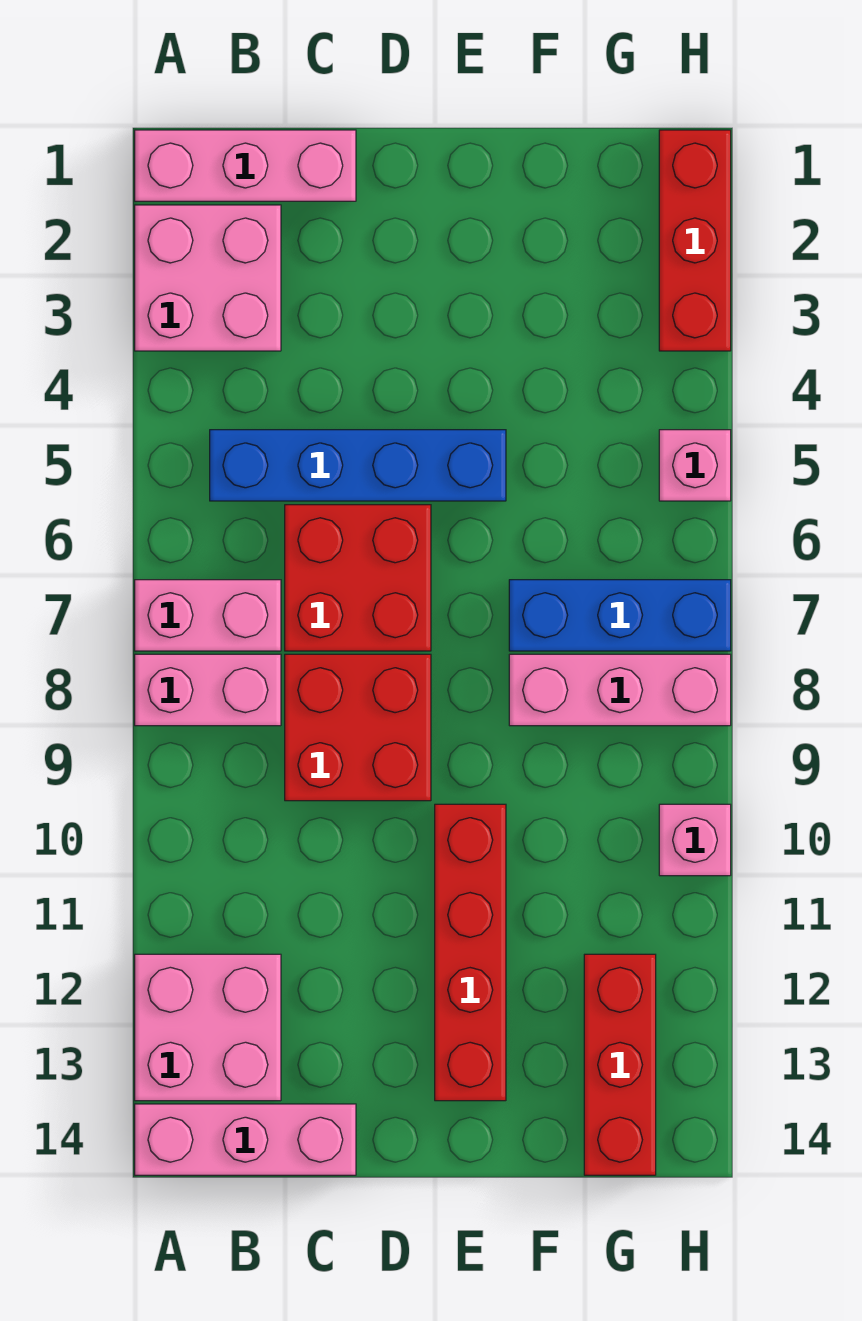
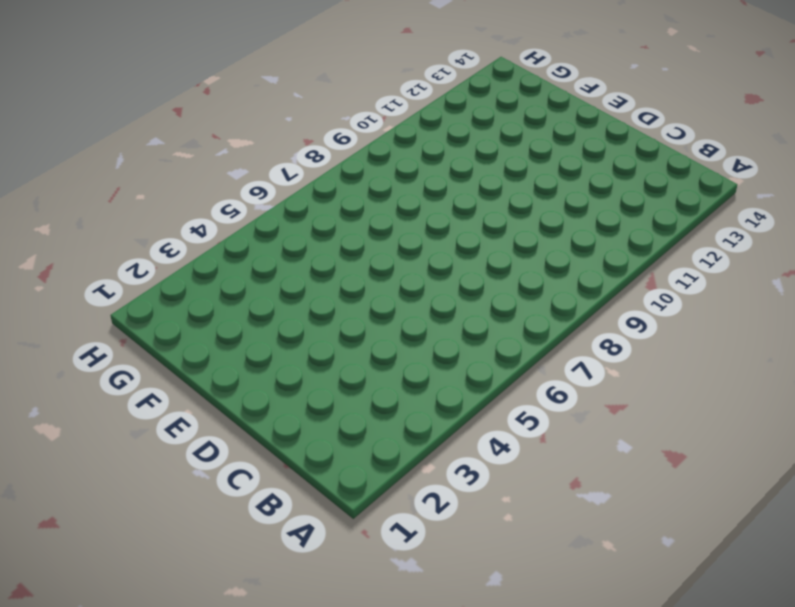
none -> pink 1x3 brick [135,130,356,201]
none -> pink 2x2 brick [135,205,281,351]
none -> pink 1x2 brick [135,580,281,651]

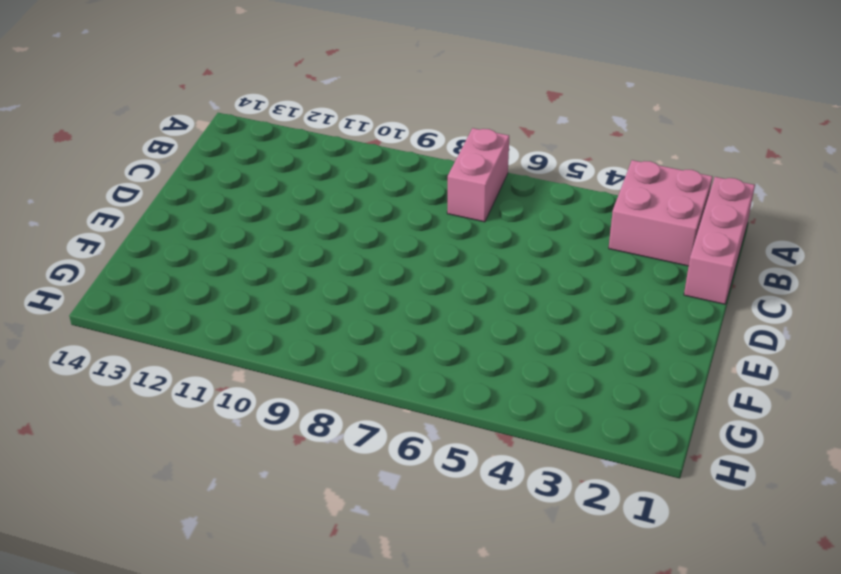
none -> pink 1x2 brick [135,654,281,726]
none -> pink 2x2 brick [135,954,281,1101]
none -> pink 1x3 brick [135,1104,356,1175]

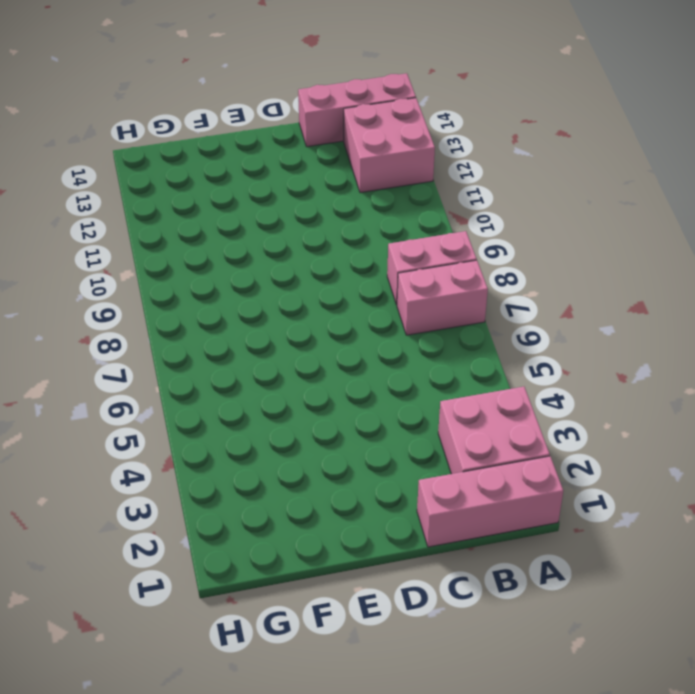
none -> blue 1x4 brick [210,430,506,501]
none -> red 2x2 brick [285,505,431,651]
none -> red 2x2 brick [285,654,431,801]

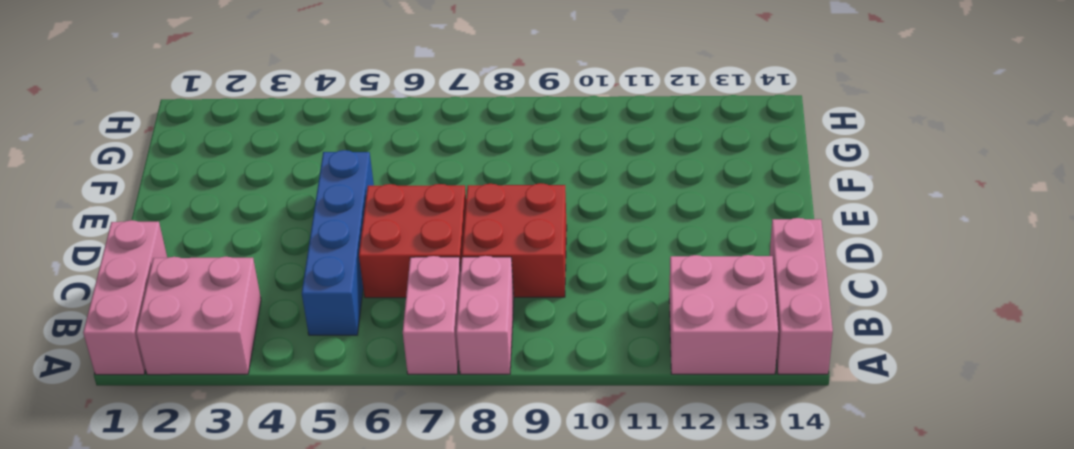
none -> red 1x4 brick [435,804,506,1101]
none -> blue 1x3 brick [509,580,731,651]
none -> pink 1x3 brick [509,654,731,726]

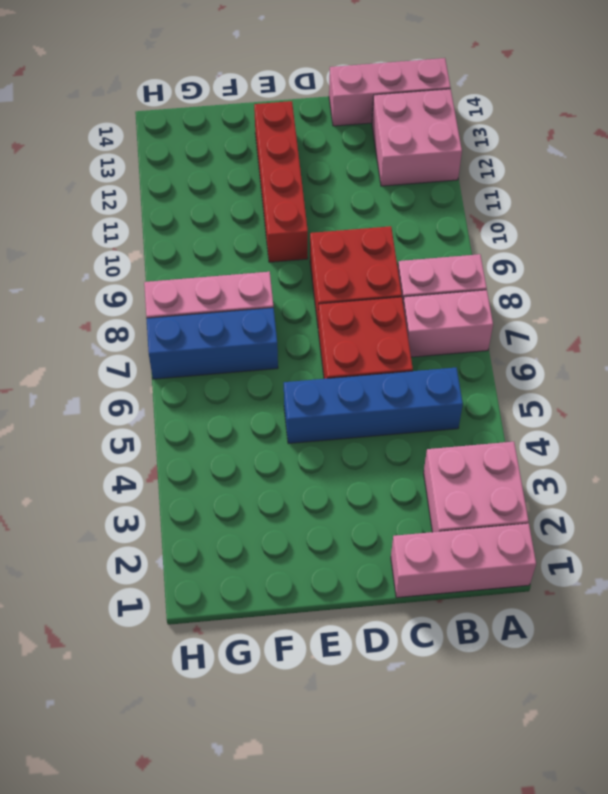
none -> red 1x3 brick [584,954,656,1175]
none -> red 1x3 brick [659,130,731,351]
none -> pink 1x1 brick [659,430,731,501]

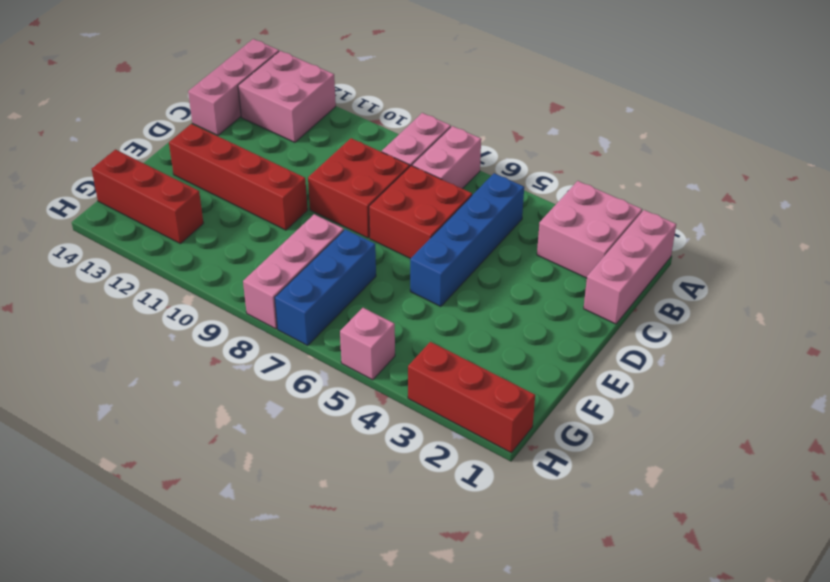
none -> pink 1x1 brick [659,804,731,876]

